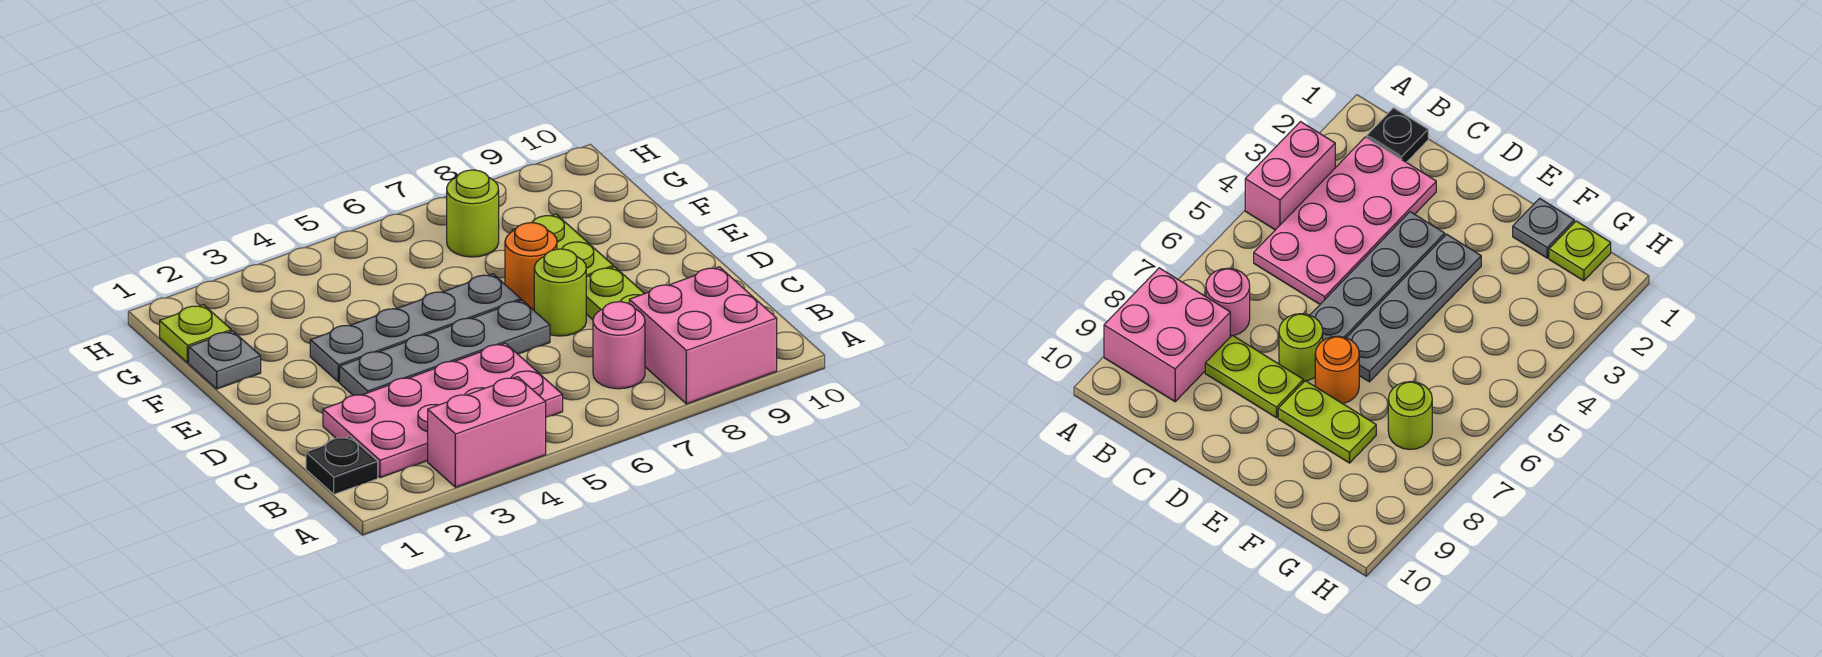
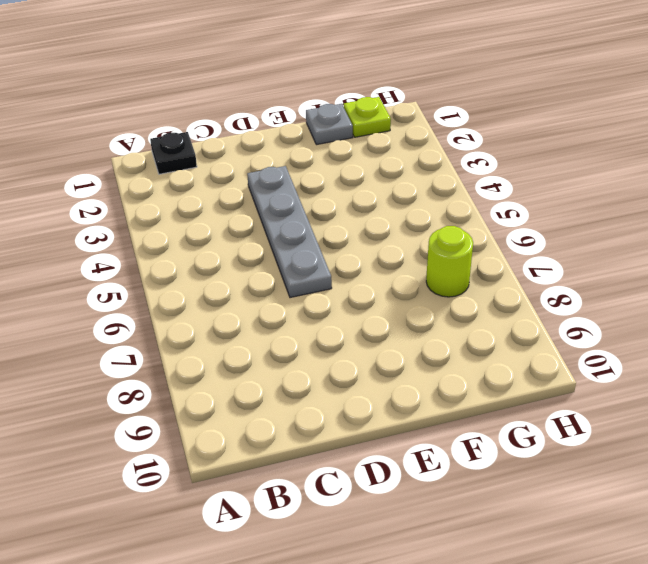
none -> pink 1x2 brick [428,377,546,487]
none -> pink 2x2 brick [629,267,777,404]
none -> pink 2x4 plate [323,343,563,478]

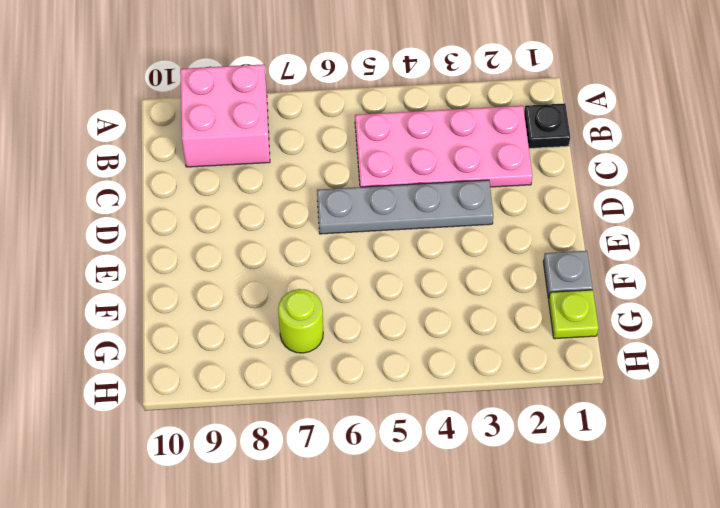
none -> pink 1x2 brick [428,377,546,487]
none -> pink 1x1 round brick [593,302,645,389]
none -> lime 1x2 plate [586,267,644,320]

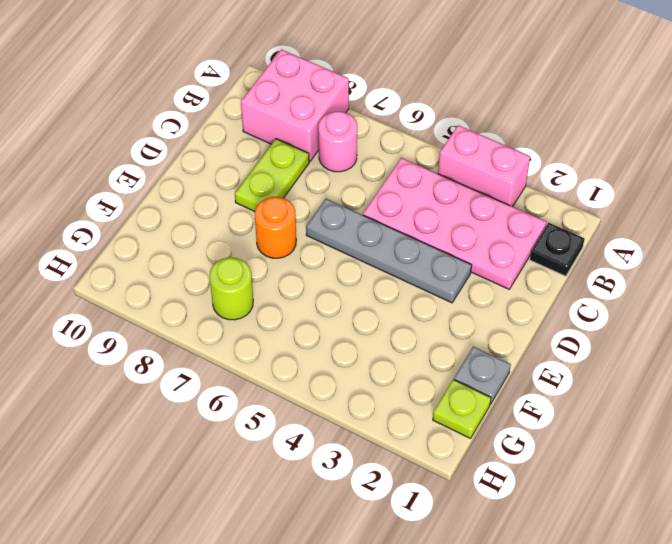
none -> lime 1x1 round brick [534,249,586,336]
none -> grey 1x4 plate [310,274,521,382]
none -> lime 1x2 plate [512,214,613,277]

